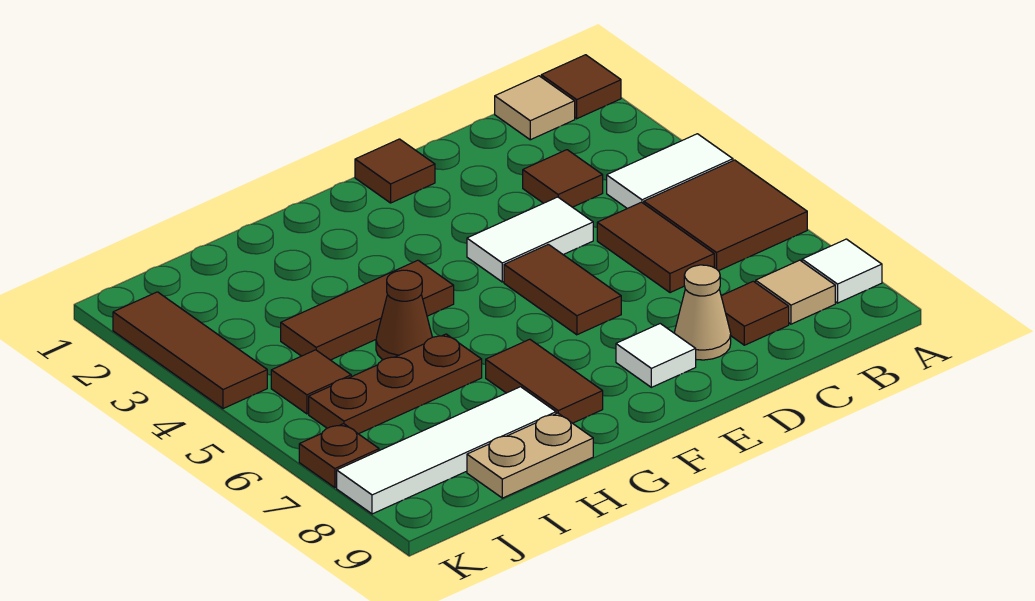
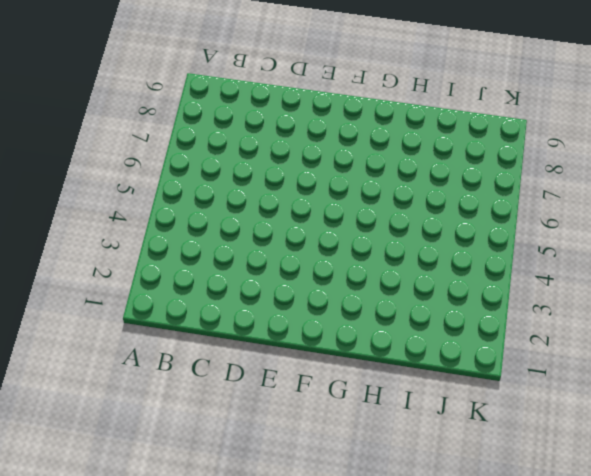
none -> brown 1x1 tile [541,55,621,119]
none -> white 1x2 tile [607,134,733,209]
none -> brown 2x2 tile [644,160,807,271]

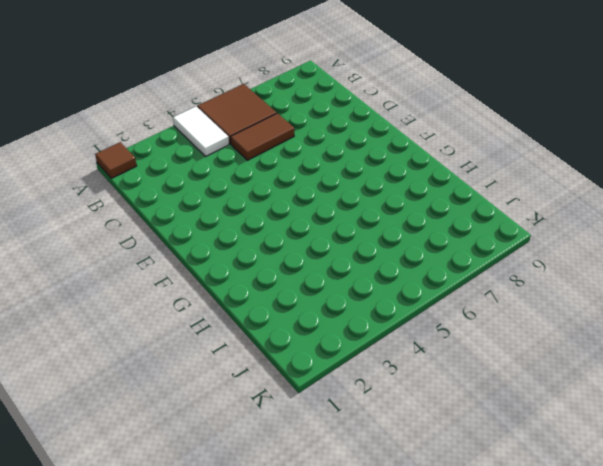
none -> white 1x1 tile [802,239,882,303]
none -> tan 1x1 tile [495,76,575,140]
none -> tan 1x1 tile [756,260,835,324]

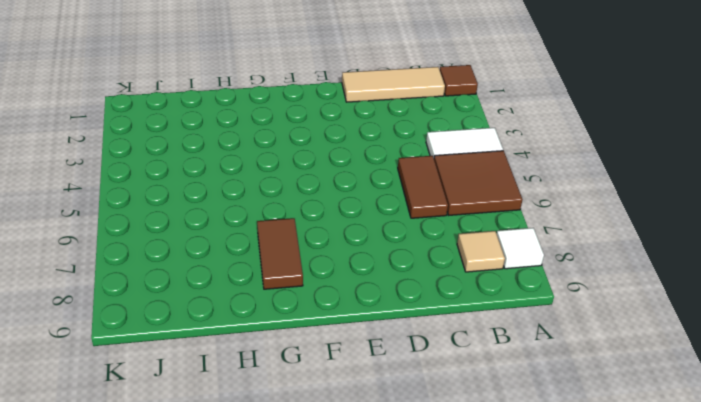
tan 1x3 tile [342,67,445,102] -> tan 1x1 tile [495,76,575,140]
none -> brown 1x1 tile [523,150,603,207]
none -> brown 1x1 tile [721,281,789,345]
none -> white 1x2 tile [467,197,593,282]

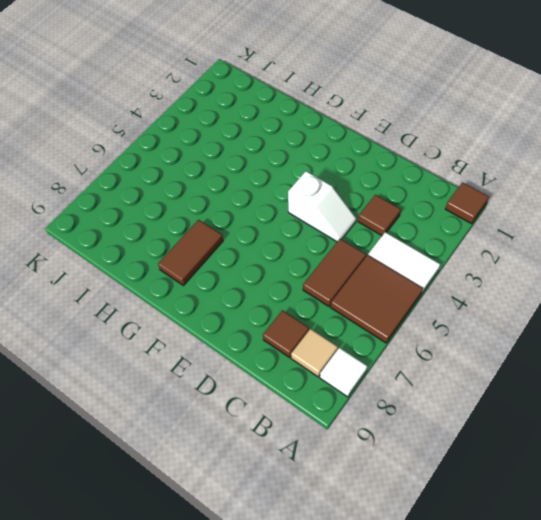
white 1x2 slope [288,171,356,242] -> white 1x2 tile [467,197,593,282]
none -> tan 1x1 tile [495,76,575,140]
none -> tan 1x1 cone [674,265,731,360]
none -> brown 1x1 tile [355,139,435,203]

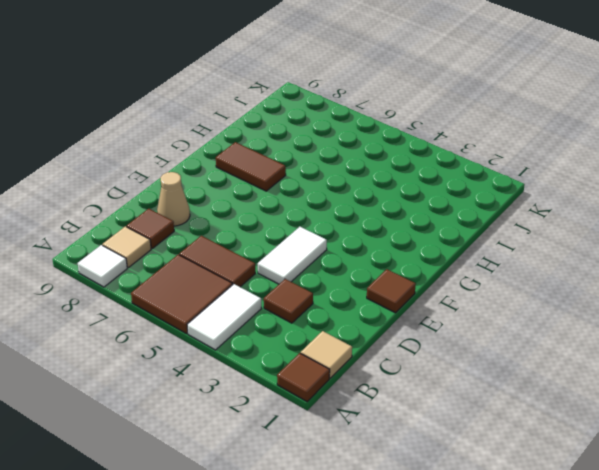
none -> brown 1x2 tile [504,244,621,335]
none -> white 1x1 tile [616,324,696,387]
none -> brown 1x3 tile [281,260,454,360]

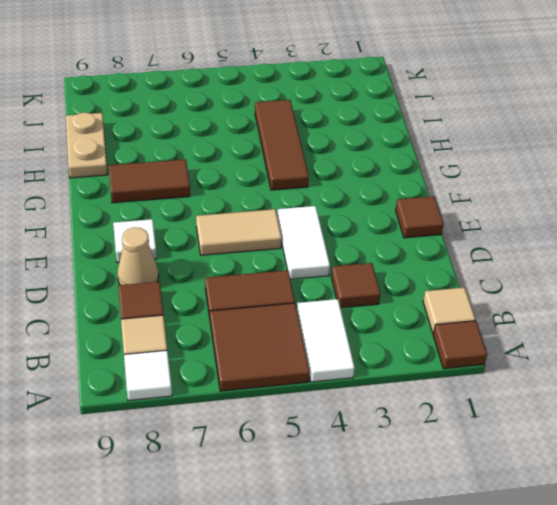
tan 1x2 tile [196,209,282,255] -> brown 1x2 tile [504,244,621,335]
none -> brown 1x1 cone [376,270,432,360]
none -> brown 1x3 plate [309,334,482,434]
none -> white 1x4 tile [337,387,556,514]

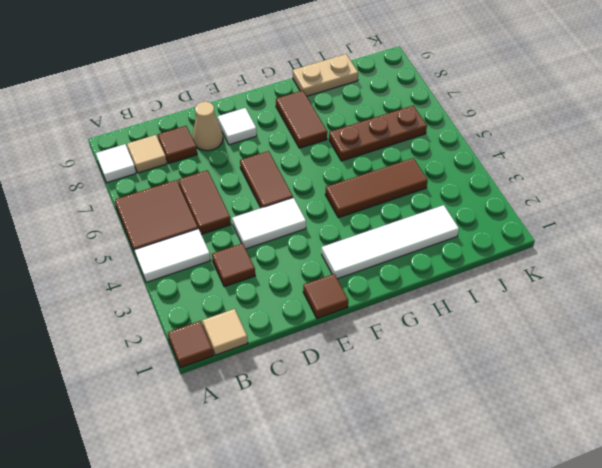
white 1x4 tile [322,205,459,279] -> white 1x4 tile moved to [337,387,556,514]
none -> brown 1x1 cone [376,270,432,360]
none -> brown 1x1 tile [271,350,351,414]
none -> brown 1x3 tile [113,292,267,409]

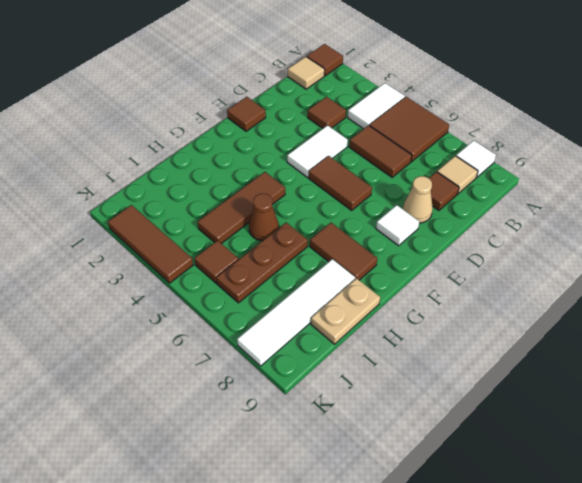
none -> brown 1x1 plate [299,424,379,488]

